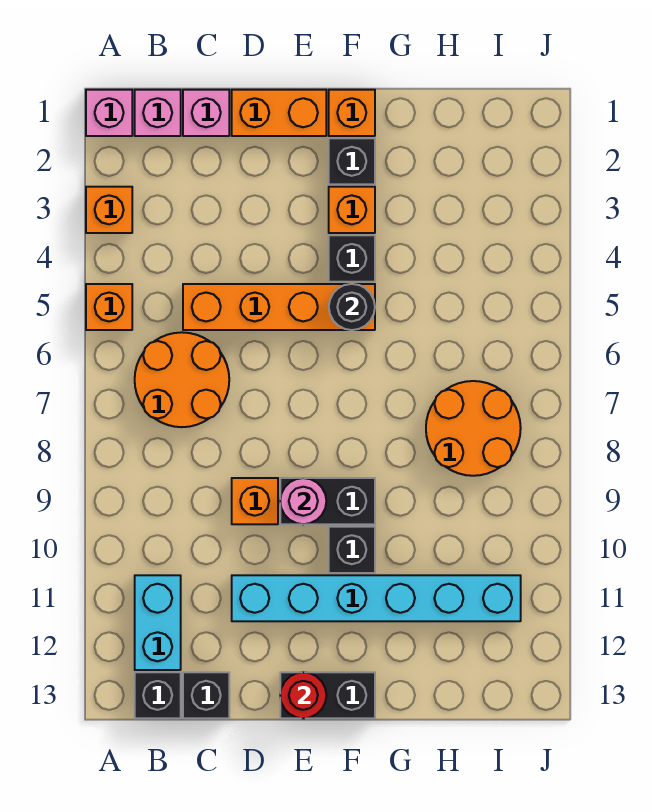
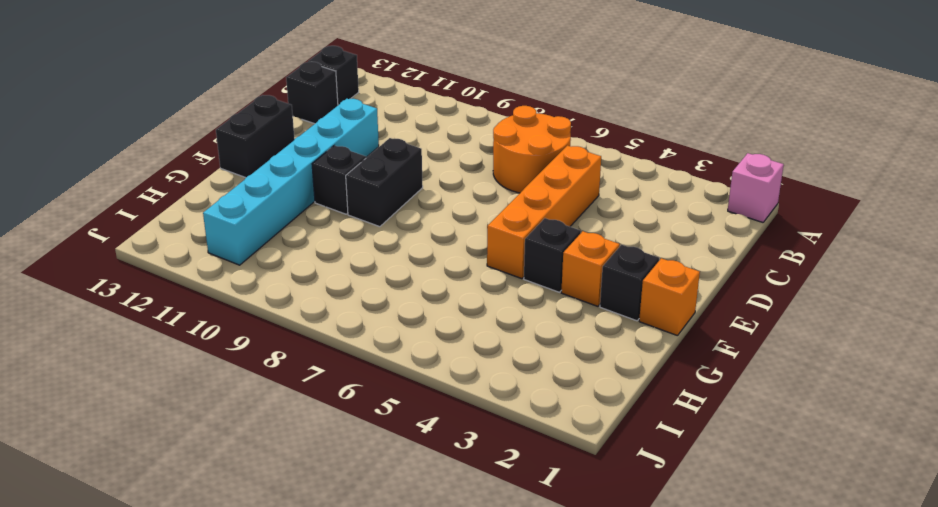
none -> orange 1x1 brick [86,187,132,233]
none -> orange 1x1 brick [86,284,132,330]
none -> pink 1x1 brick [135,90,181,136]

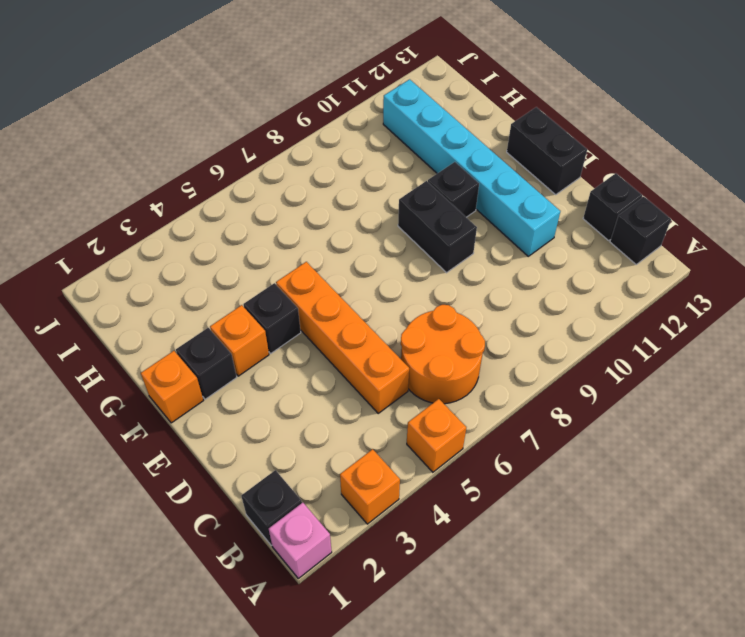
black 1x1 brick [241,470,302,545] -> pink 1x1 brick [135,90,181,136]
none -> cyan 1x2 brick [135,575,181,670]
none -> pink 1x1 brick [183,90,229,136]
none -> orange 1x2 brick [232,90,326,136]

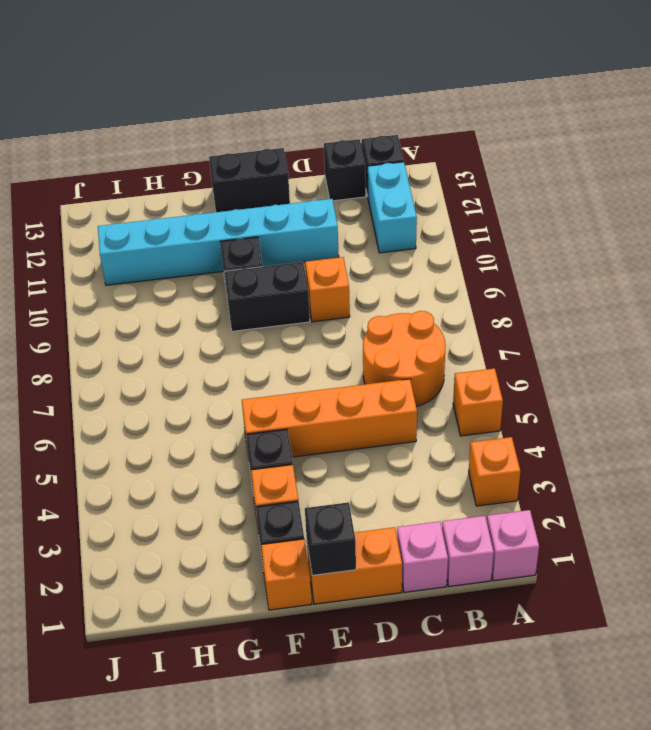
black 1x1 brick [305,502,356,575] -> none
none -> orange 2x2 round brick [426,381,521,476]
none -> pink 1x1 round brick [280,478,326,524]
none -> red 1x1 round brick [280,672,326,718]

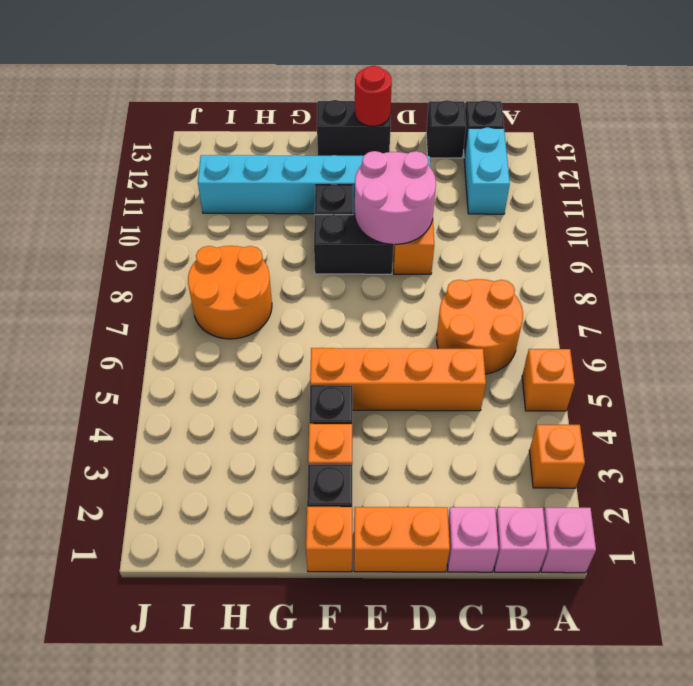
pink 2x2 round brick [355,151,436,245] -> pink 1x1 round brick [280,478,326,524]
none -> black 1x1 round brick [329,284,375,330]

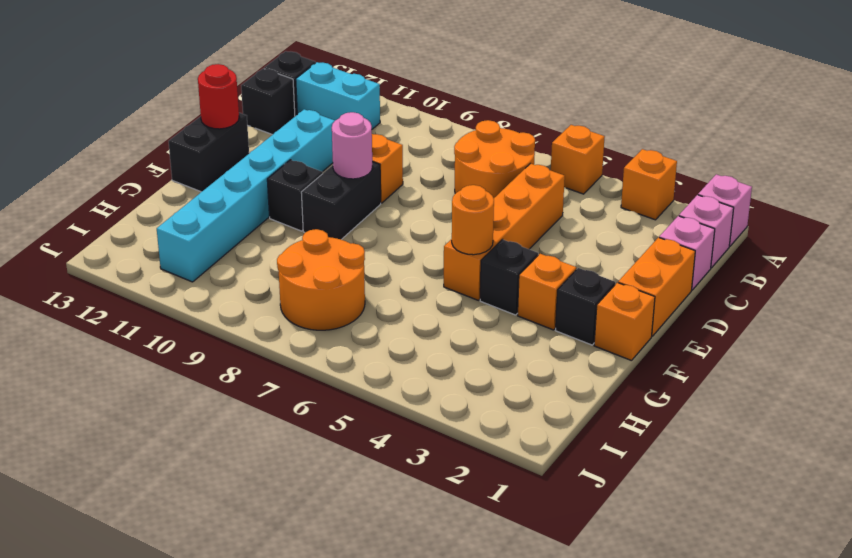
orange 1x1 round brick [452,185,494,255] -> black 1x1 round brick [329,284,375,330]

